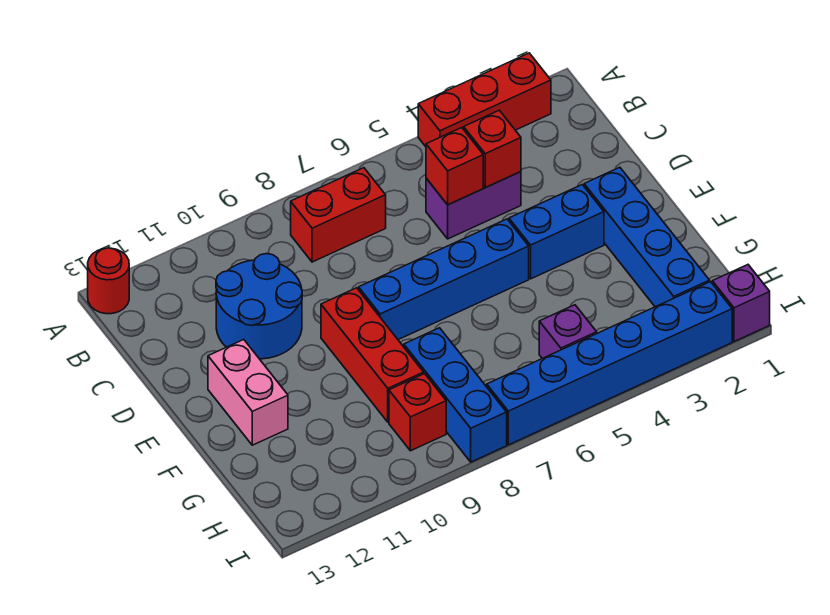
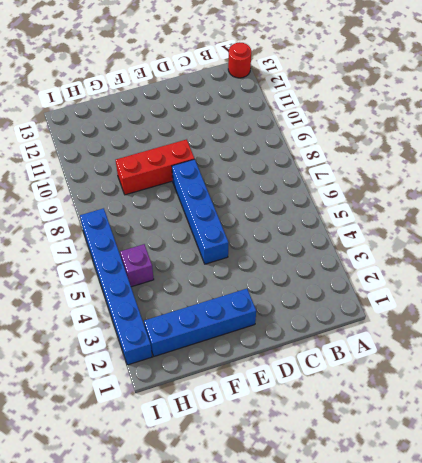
none -> red 1x3 brick [418,53,551,147]
none -> red 1x2 brick [291,168,386,262]
none -> purple 1x2 brick [426,172,521,239]

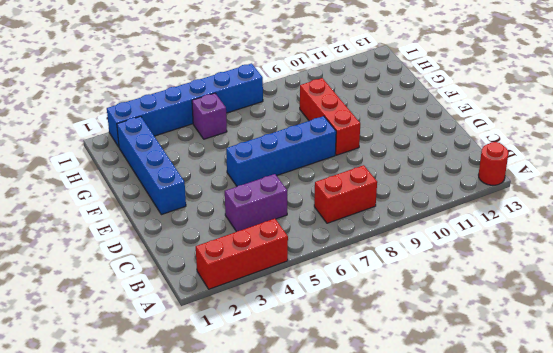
none -> blue 2x2 round brick [216,254,302,359]
none -> blue 1x2 brick [509,185,604,279]
none -> pink 1x2 brick [208,340,288,445]

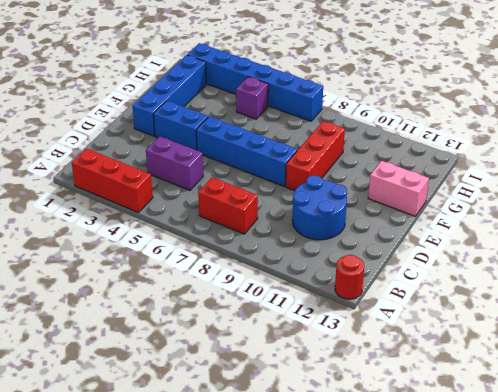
pink 1x2 brick [368,161,429,216] -> pink 1x2 brick turned to [208,340,288,445]
none -> blue 1x3 brick [404,328,507,462]
none -> red 1x1 brick [389,374,446,451]
none -> purple 1x1 brick [712,265,770,342]

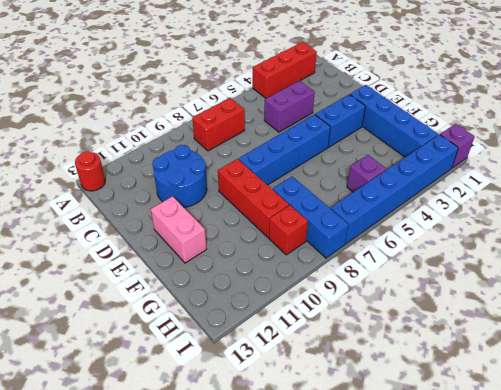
none -> red 1x1 brick [464,110,521,188]
none -> red 1x1 brick [426,128,483,205]

